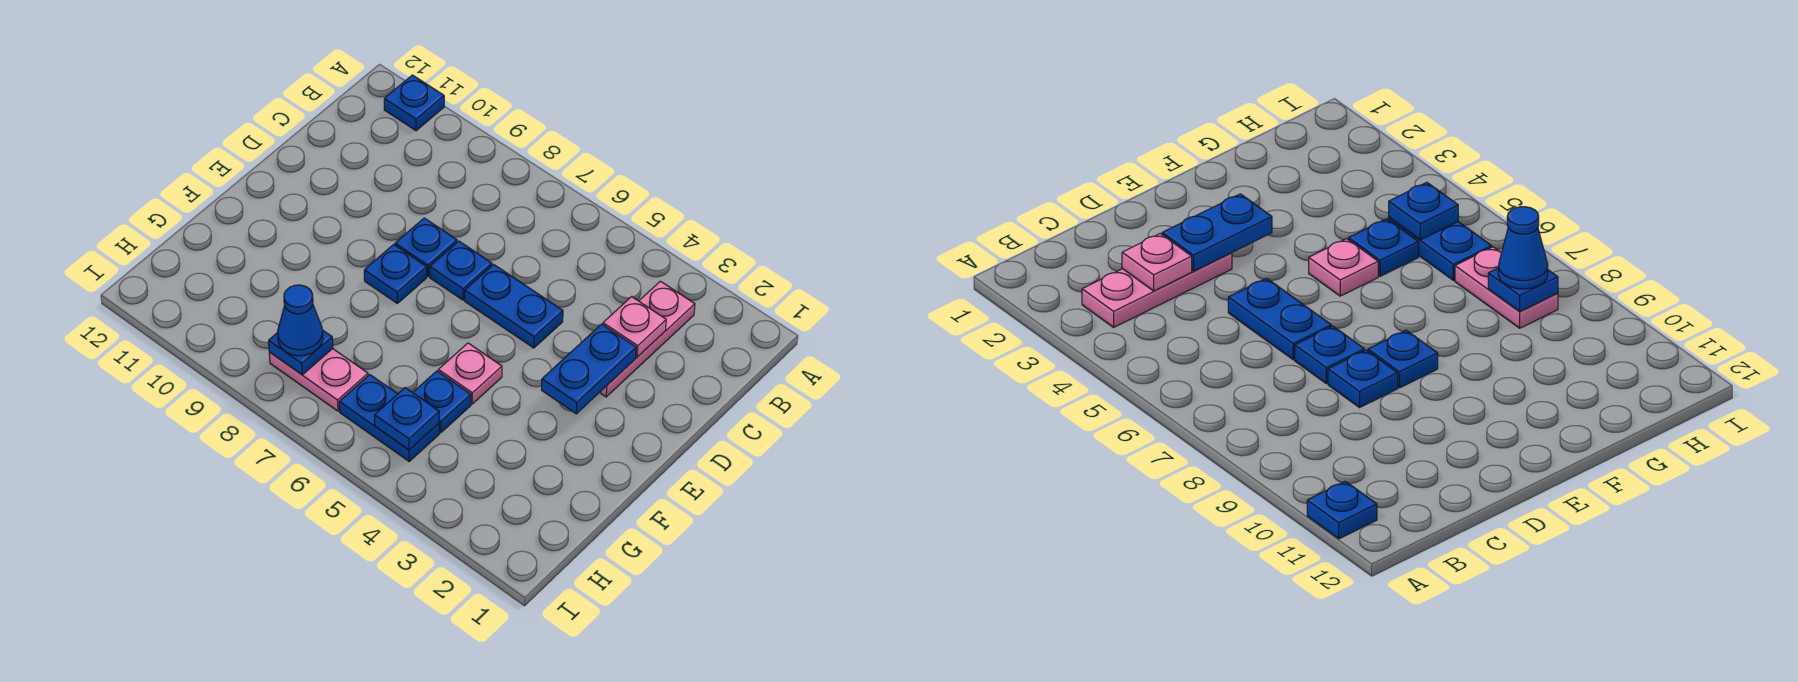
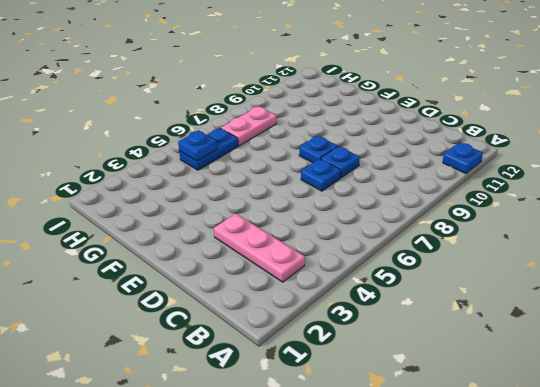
none -> blue 1x2 plate [465,265,563,348]
none -> pink 1x1 plate [438,343,502,404]
none -> blue 1x1 plate [413,371,471,432]

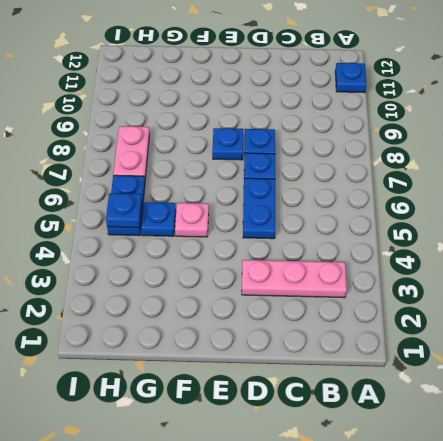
none -> pink 1x1 plate [603,297,666,357]
none -> blue 1x2 plate [541,324,636,414]
none -> blue 1x1 plate [269,330,333,375]

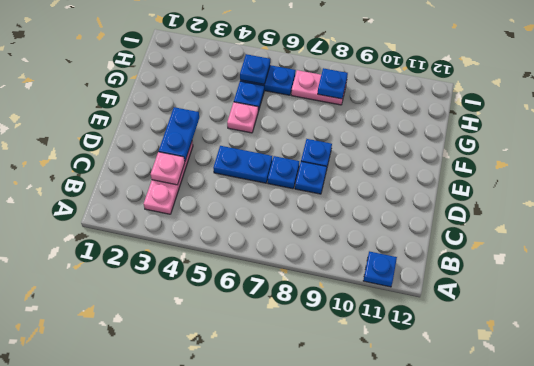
none -> blue 1x1 cone [278,285,323,356]

